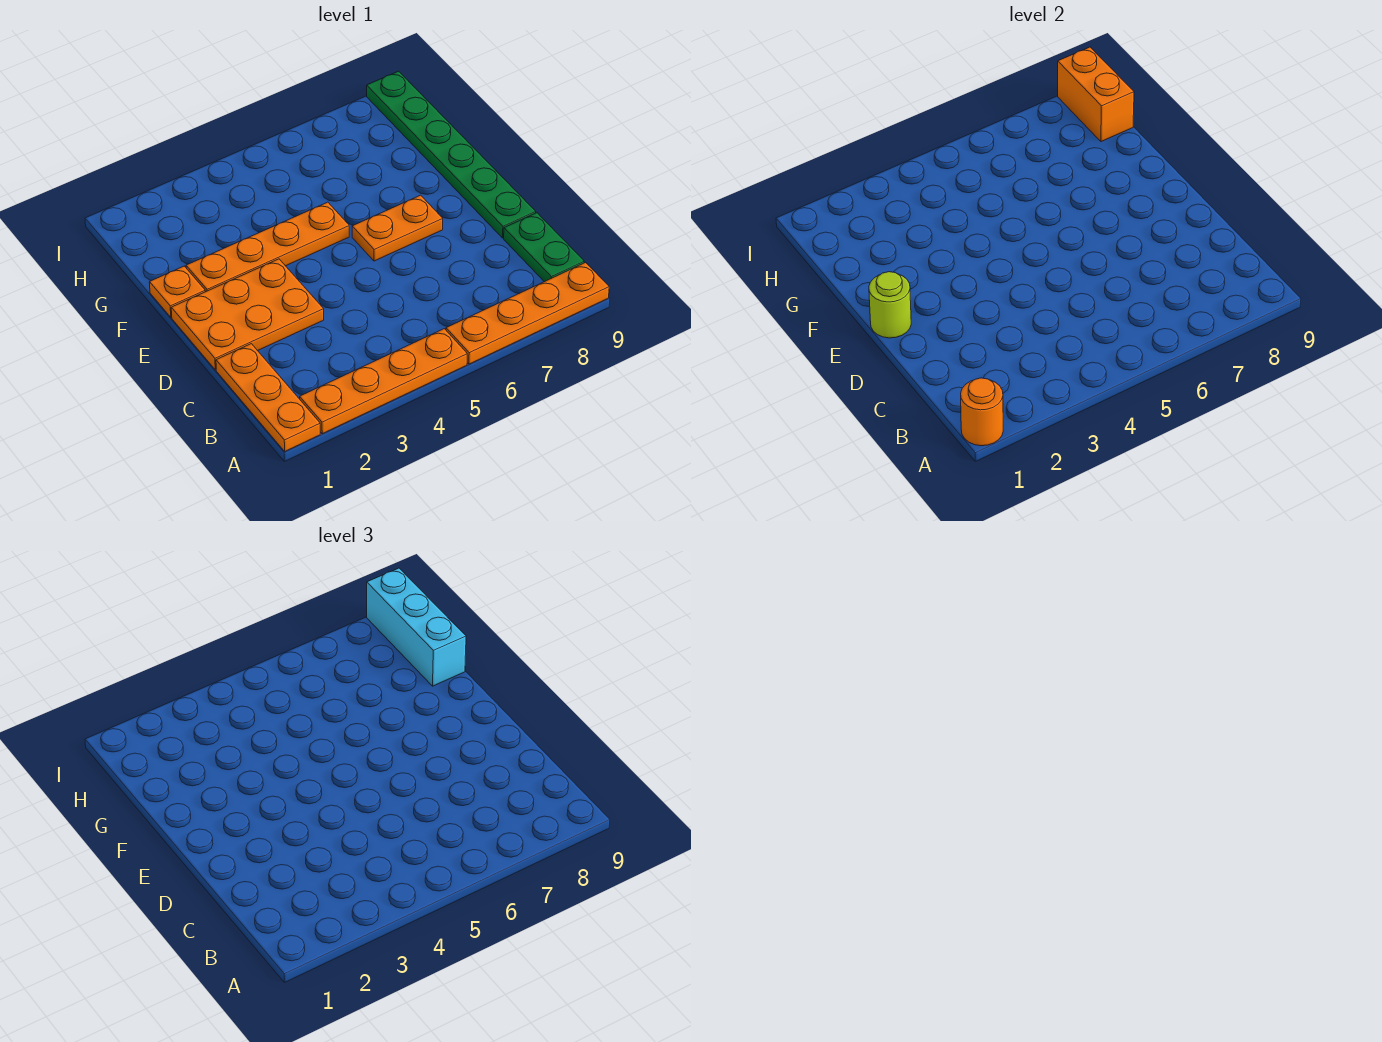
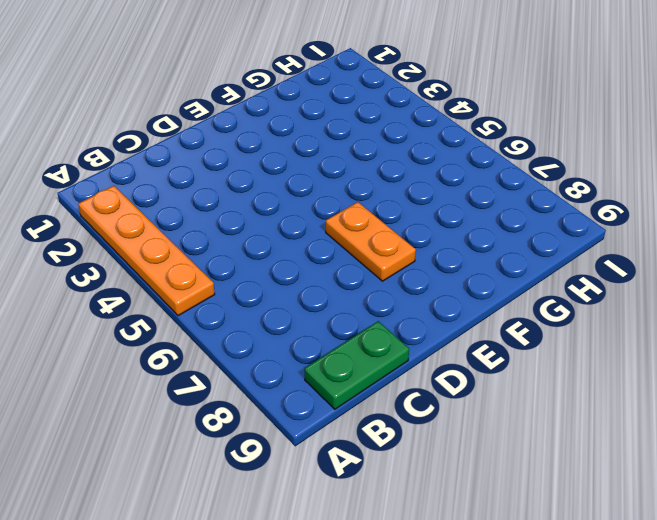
none -> orange 1x3 plate [216,344,320,451]
none -> orange 1x4 plate [446,263,609,364]
none -> orange 2x3 plate [171,259,324,370]

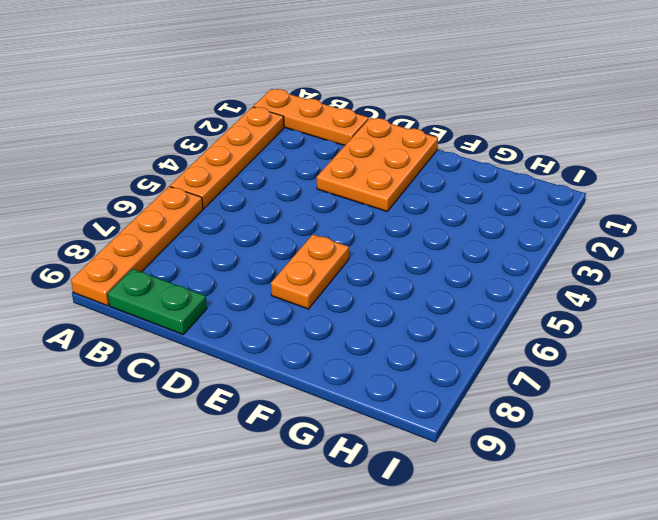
none -> green 1x6 plate [367,71,536,238]
none -> orange 1x1 plate [149,266,205,317]
none -> orange 1x4 plate [186,202,349,292]

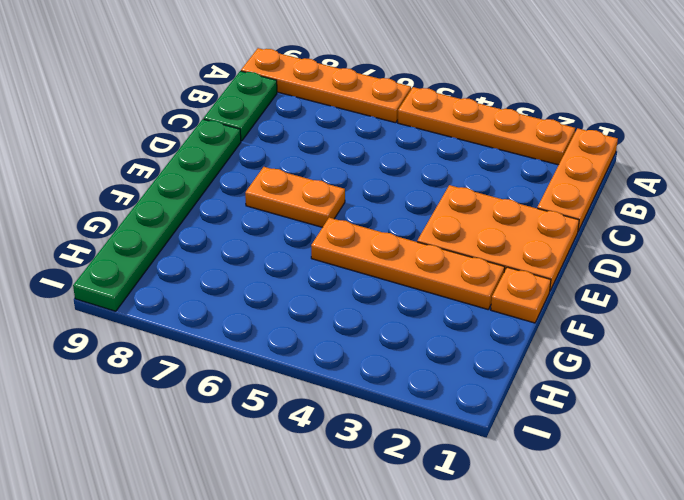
none -> orange 1x1 round brick [961,378,1003,446]
none -> lime 1x1 round brick [869,272,911,338]
none -> orange 1x2 brick [1058,47,1134,142]

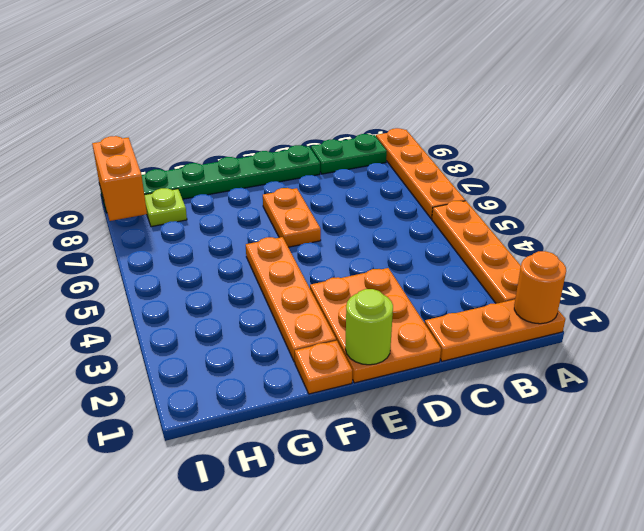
lime 1x1 plate [144,188,187,227] -> none
orange 1x2 brick [92,136,147,221] -> orange 1x2 brick turned to [1058,47,1134,142]
none -> cyan 1x3 brick [367,568,466,686]

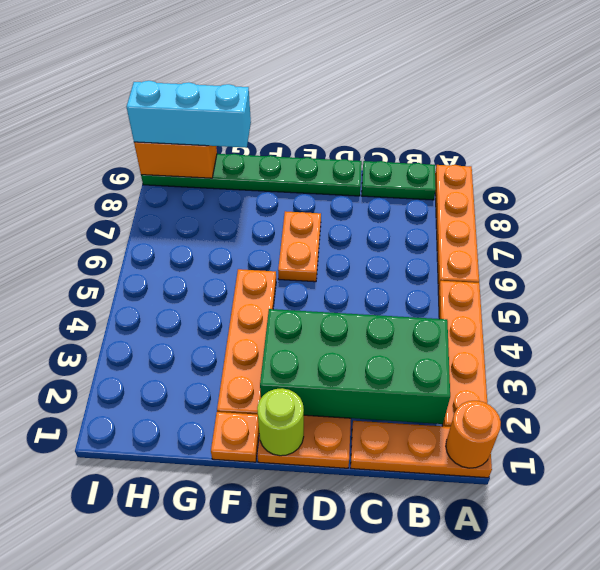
green 2x4 brick [260,309,450,424] -> none

